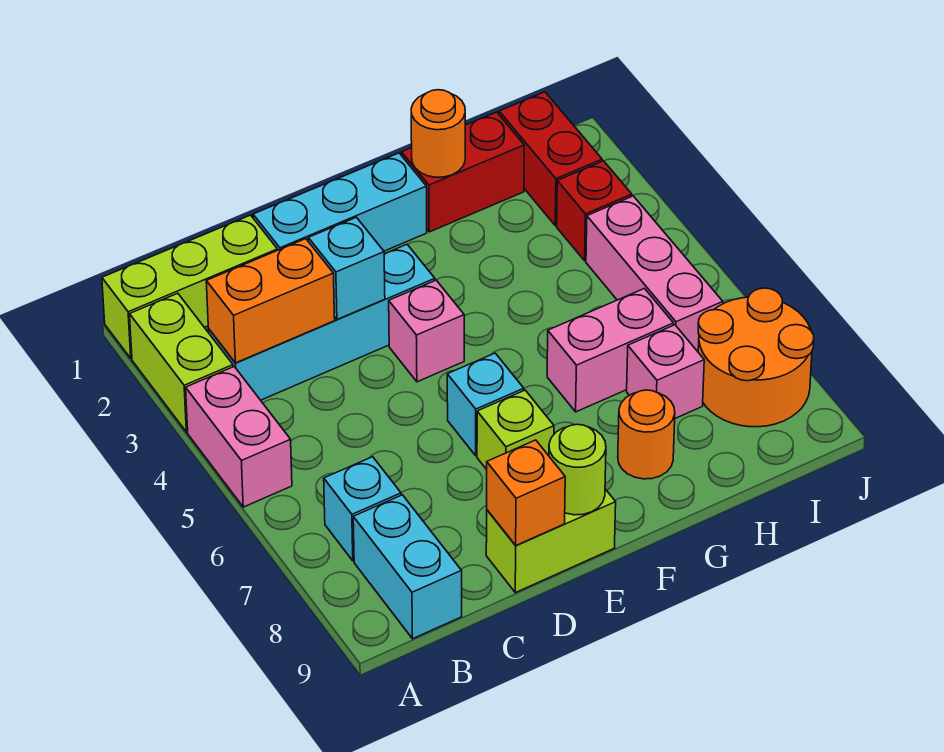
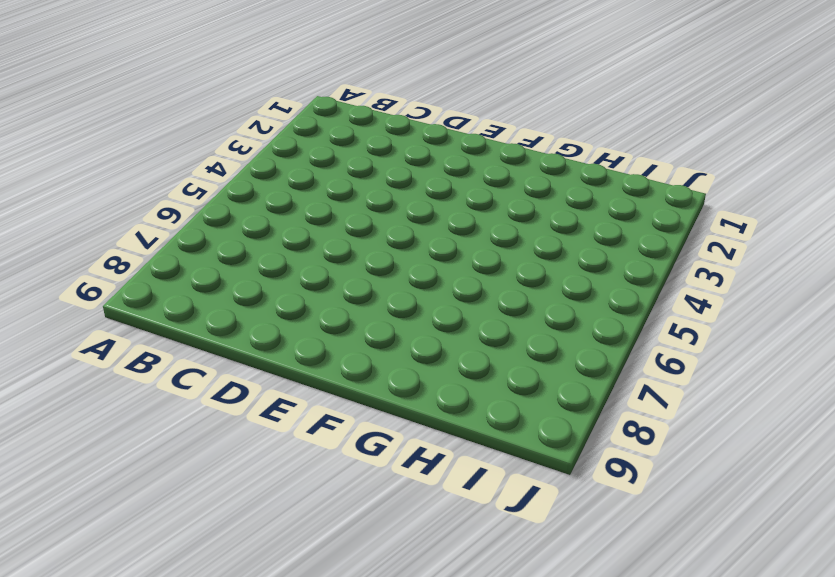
none -> lime 1x3 brick [102,215,277,358]
none -> lime 1x2 brick [130,293,233,432]
none -> pink 1x2 brick [186,367,292,507]

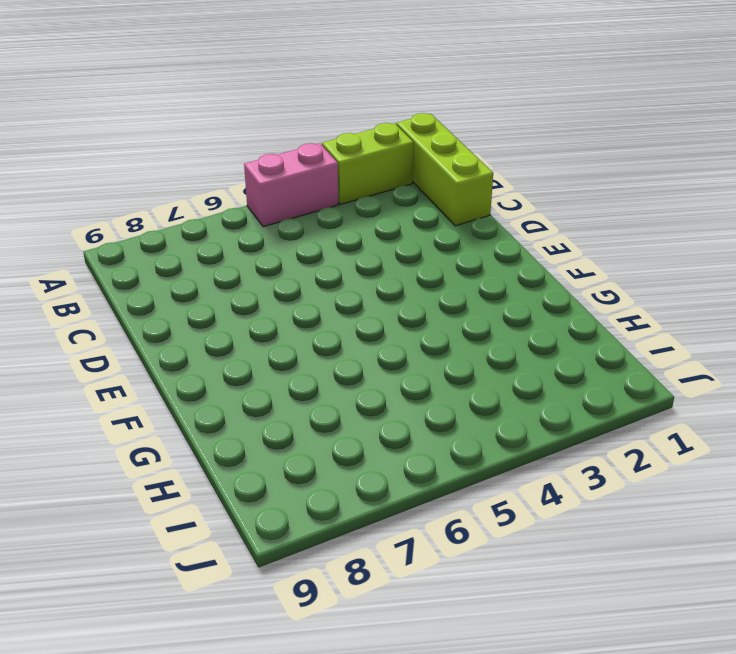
none -> cyan 1x4 brick [209,245,435,400]
none -> cyan 1x1 brick [324,457,401,561]
none -> cyan 1x2 brick [353,495,462,639]

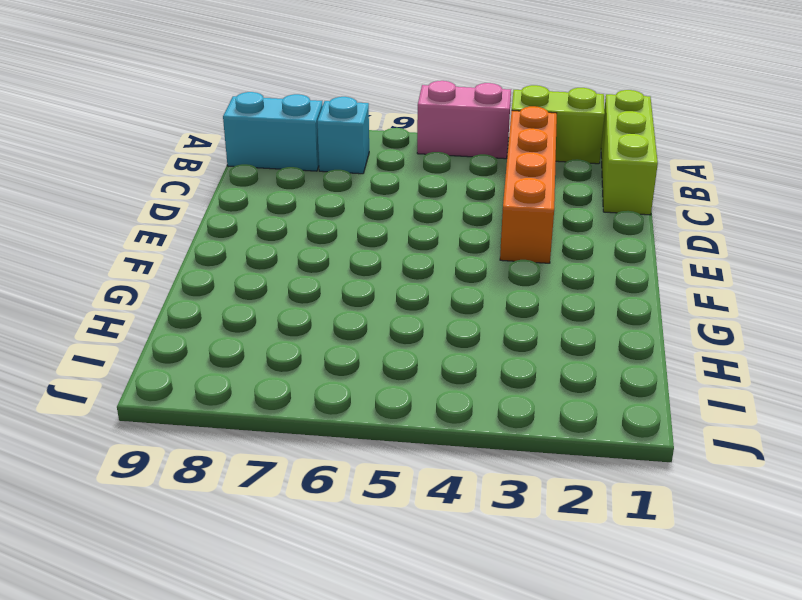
orange 1x4 brick [500,106,557,263] -> cyan 1x4 brick [209,245,435,400]
none -> cyan 1x3 brick [253,153,427,251]
none -> lime 1x2 brick [486,489,616,593]
none -> pink 1x1 brick [389,280,464,382]

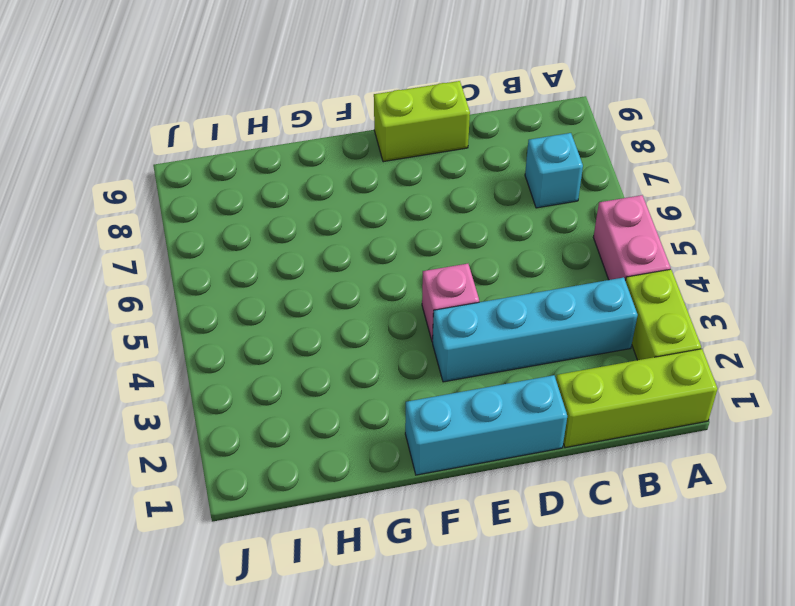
none -> cyan 1x2 brick [353,495,462,639]
none -> cyan 1x1 brick [447,353,524,456]
none -> lime 1x1 brick [477,390,554,469]

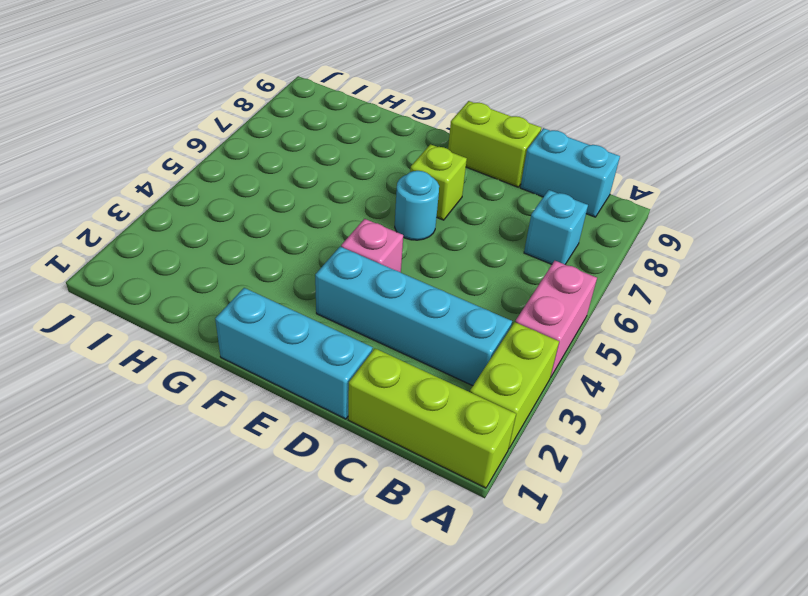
cyan 1x2 brick [520,128,620,217] -> cyan 1x2 brick turned to [353,495,462,639]
cyan 1x1 round brick [395,171,439,240] -> cyan 1x1 brick [447,353,524,456]
none -> red 1x2 brick [402,112,524,232]
none -> pink 1x2 brick [547,288,674,412]
none -> orange 1x1 round brick [618,390,675,479]

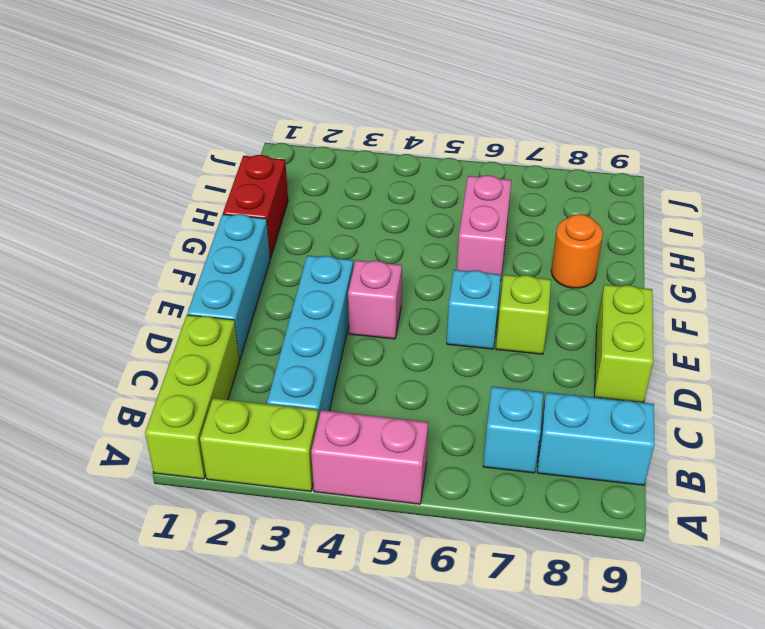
none -> pink 1x1 brick [627,325,704,418]
none -> red 1x2 brick [499,92,602,226]
none -> red 1x1 brick [557,161,632,261]

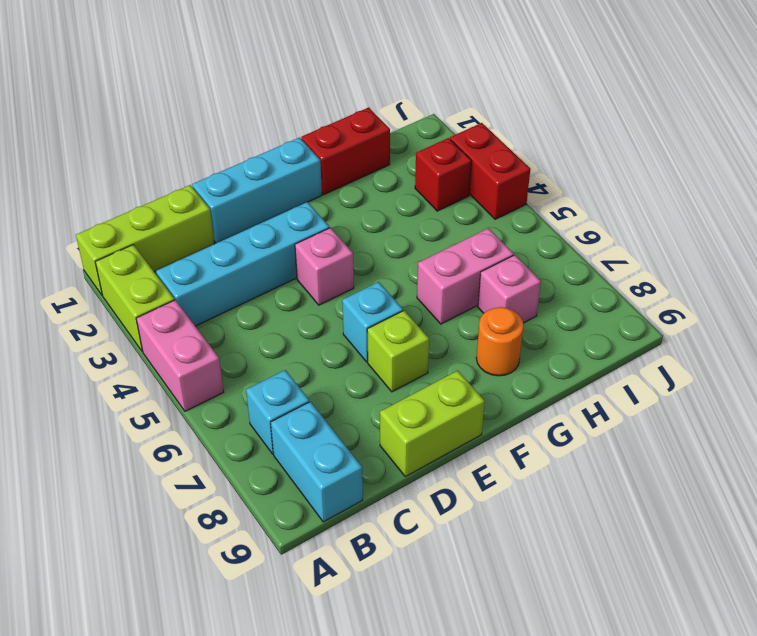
red 1x2 brick [450,123,530,219] -> red 1x2 brick moved to [499,92,602,226]
none -> pink 1x3 brick [586,196,723,351]
none -> orange 2x2 round brick [698,288,814,427]
none -> orange 1x2 brick [206,239,335,363]

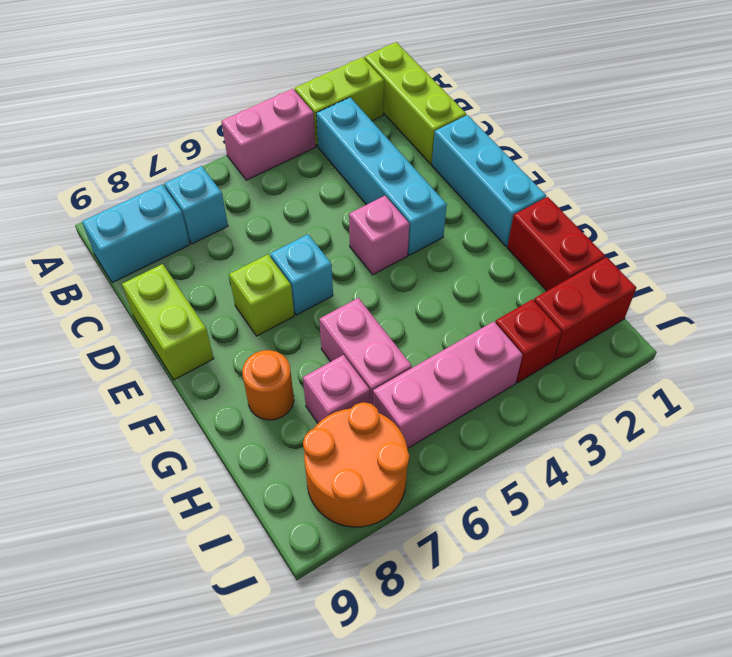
none -> orange 1x2 brick [206,239,335,363]
none -> cyan 1x1 brick [308,217,385,319]
none -> orange 1x1 brick [487,440,565,545]

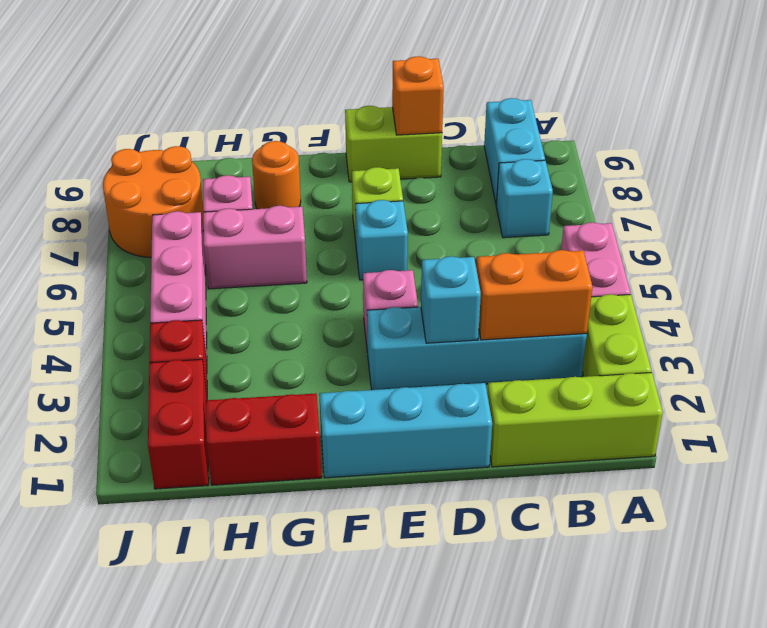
none -> lime 1x1 round brick [549,424,606,515]
none -> orange 1x1 round brick [411,90,465,177]

